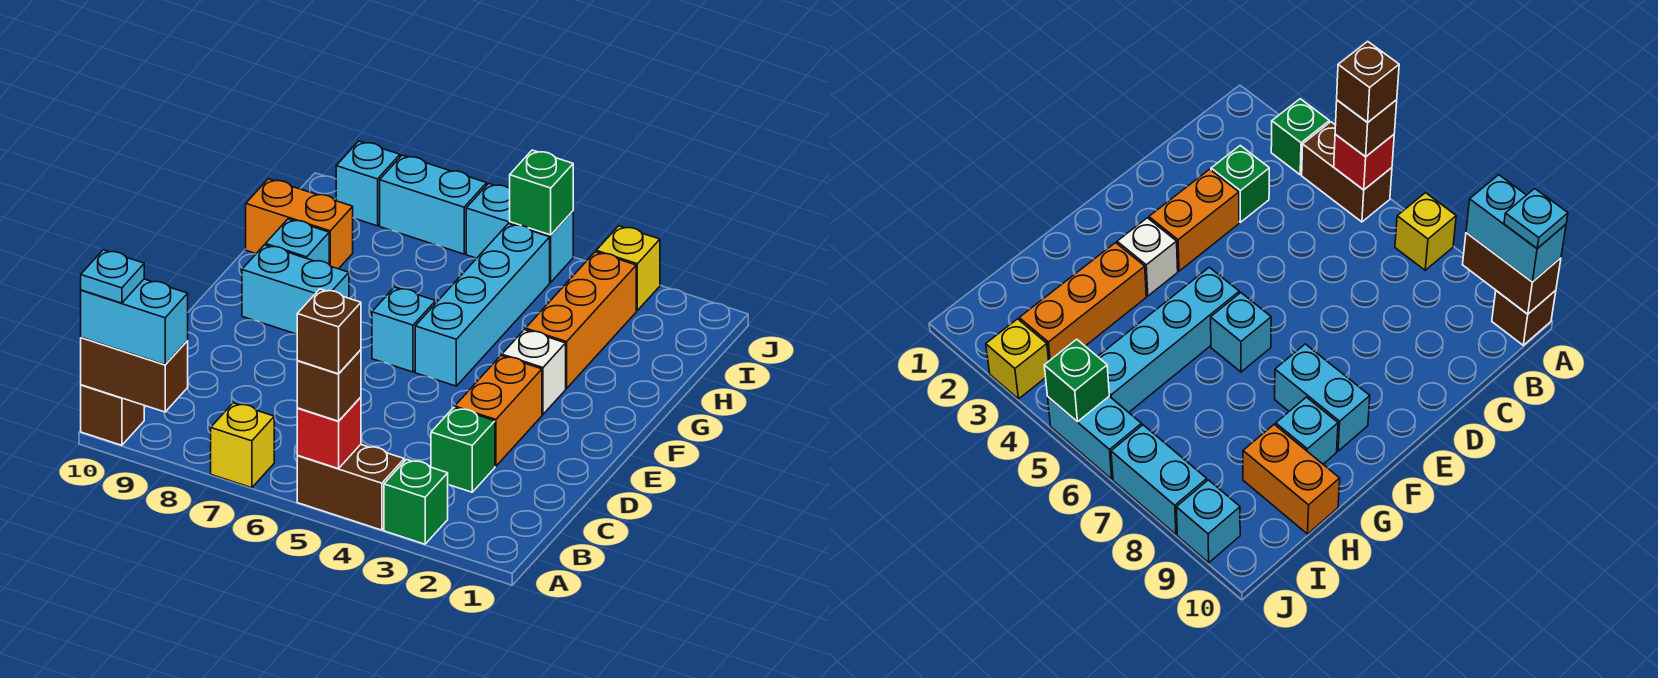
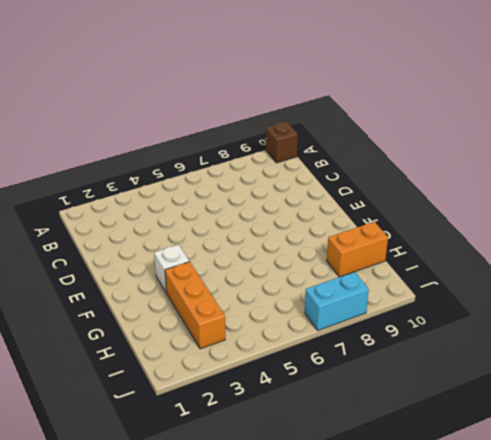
none -> green 1x1 brick [384,459,448,544]
none -> brown 1x2 brick [297,445,404,530]
none -> yellow 1x1 brick [211,403,274,488]

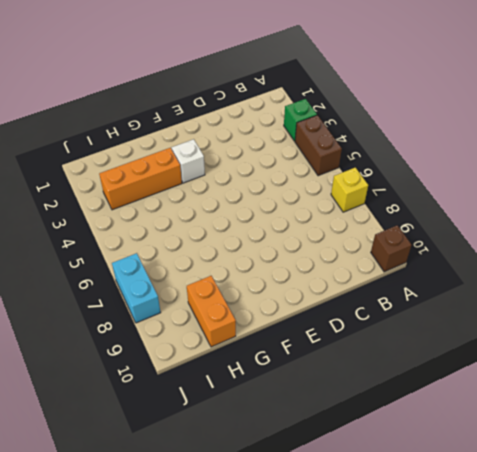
none -> green 1x1 brick [431,408,495,492]
none -> orange 1x2 brick [455,356,542,466]
none -> cyan 1x4 brick [415,224,550,386]

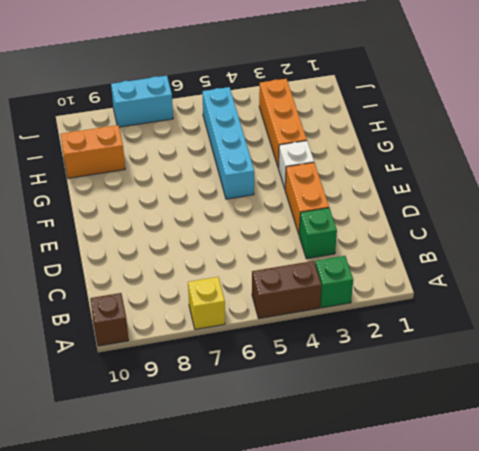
none -> cyan 1x1 brick [372,287,436,372]
none -> cyan 1x2 brick [242,245,349,334]
none -> cyan 1x1 brick [266,219,329,264]

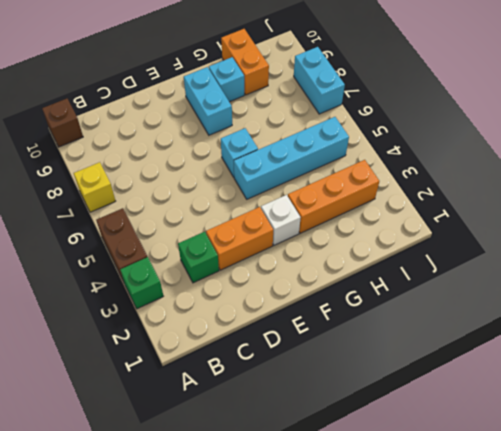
none -> yellow 1x1 brick [596,226,660,310]
none -> cyan 1x2 brick [466,184,573,282]
none -> cyan 1x1 brick [336,141,400,226]

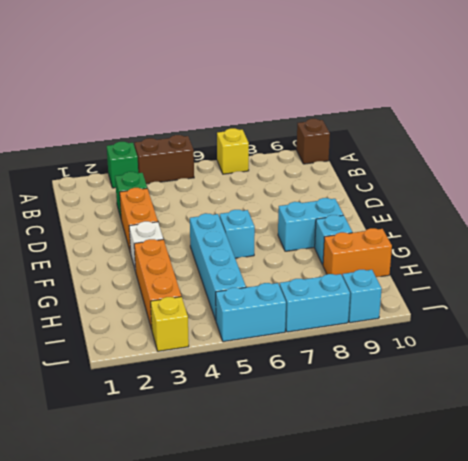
none -> red 1x1 brick [297,397,361,469]
none -> brown 1x2 brick [81,338,188,412]
none -> green 1x1 brick [510,150,573,235]

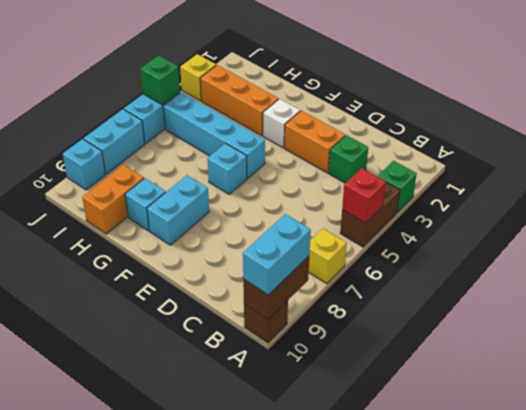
none -> brown 1x1 brick [297,350,361,421]
none -> brown 1x1 brick [297,289,361,374]
none -> cyan 1x1 plate [81,250,144,303]

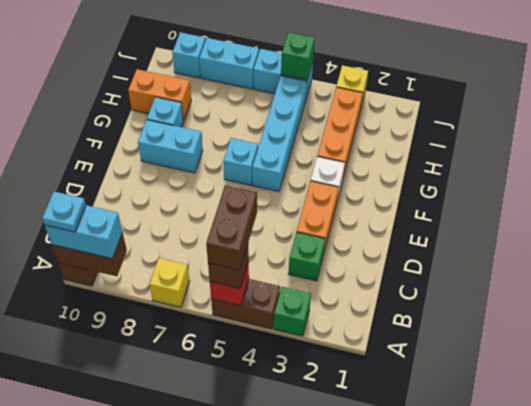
brown 1x2 brick [206,186,257,270] -> brown 1x1 brick [297,289,361,374]

